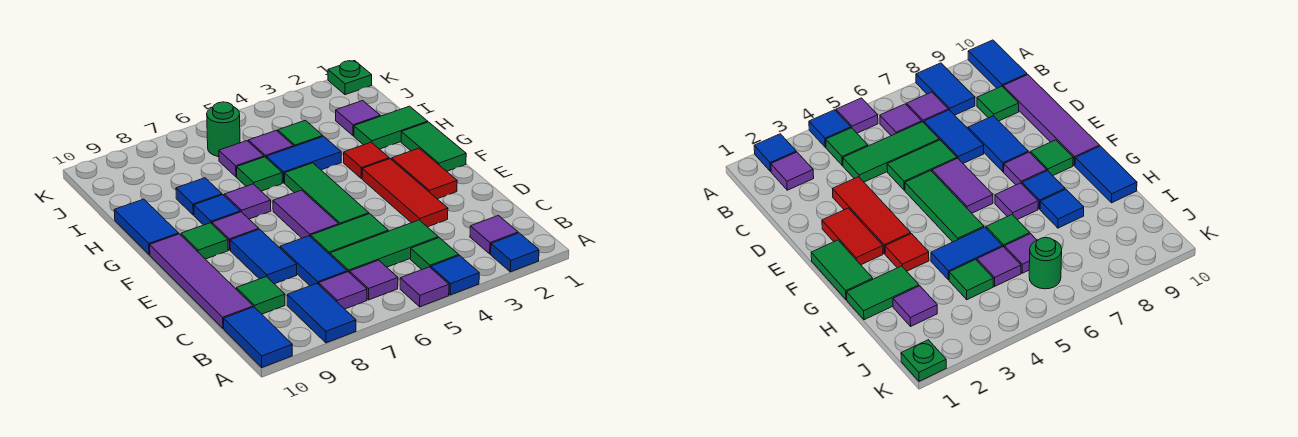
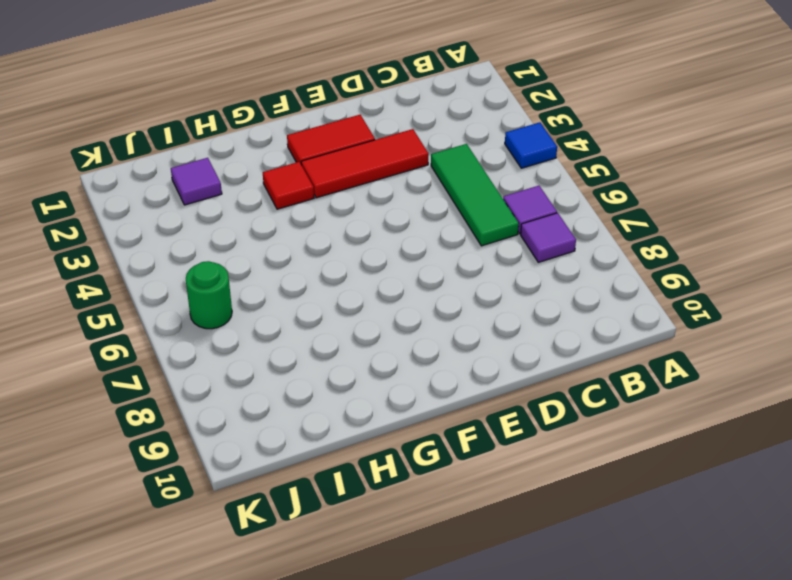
none -> blue 1x1 tile [491,233,539,272]
none -> purple 1x1 tile [400,267,449,307]
none -> blue 1x2 tile [287,283,356,343]
none -> blue 1x2 tile [224,307,292,367]

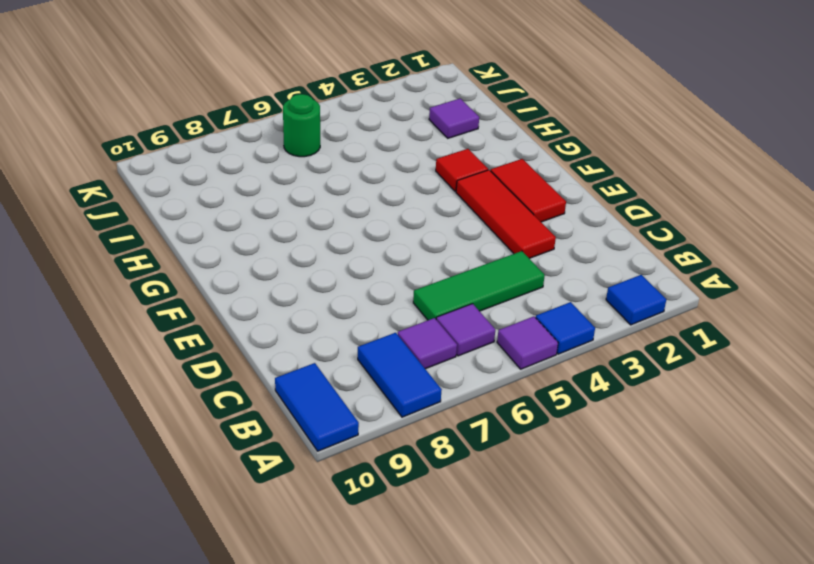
none -> purple 1x1 tile [470,215,518,254]
none -> green 1x1 tile [410,238,459,270]
none -> blue 1x2 tile [280,236,347,286]
none -> green 1x1 tile [236,277,285,314]

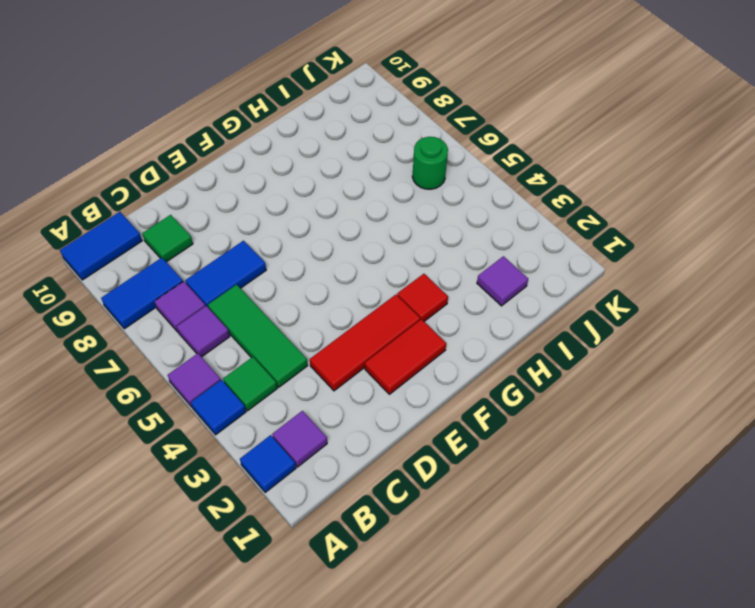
none -> purple 1x4 tile [150,234,253,329]
none -> green 1x2 tile [311,214,388,254]
none -> blue 1x2 tile [230,229,297,284]
none -> green 1x3 tile [285,163,369,225]

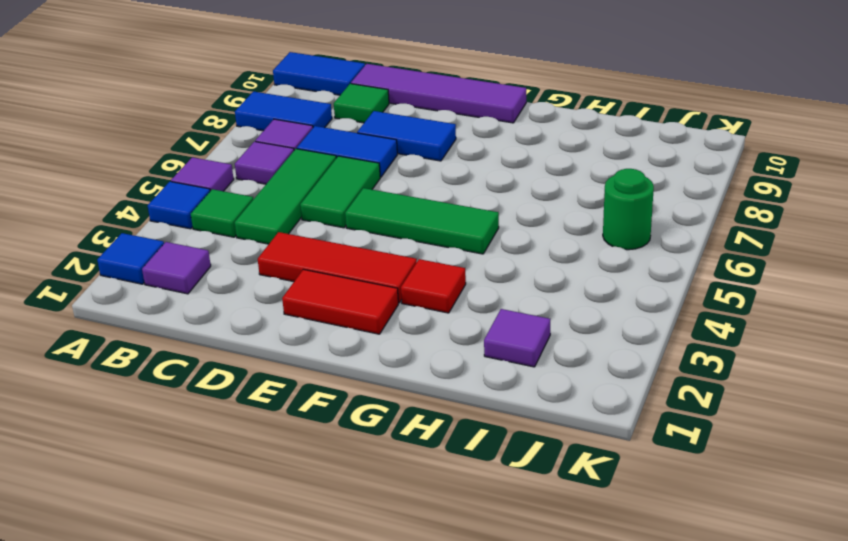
none -> purple 1x2 tile [273,190,339,238]
none -> green 1x2 tile [401,122,466,171]
none -> purple 1x1 tile [212,212,259,250]
none -> green 1x1 tile [181,223,228,259]

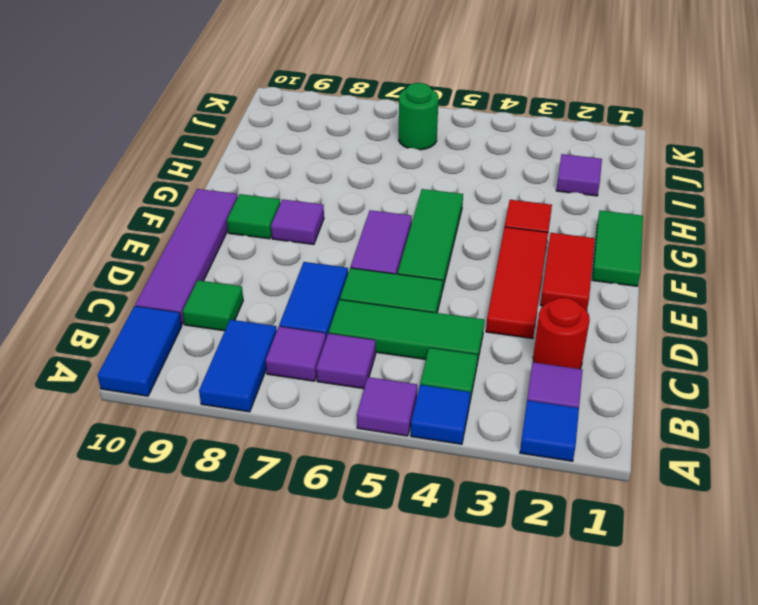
red 1x1 round brick [533,298,590,369] -> none
none -> blue 1x2 tile [230,229,297,284]
none -> purple 1x1 tile [224,184,271,219]
none -> blue 1x1 tile [194,195,240,225]
none -> blue 1x2 tile [114,199,179,255]

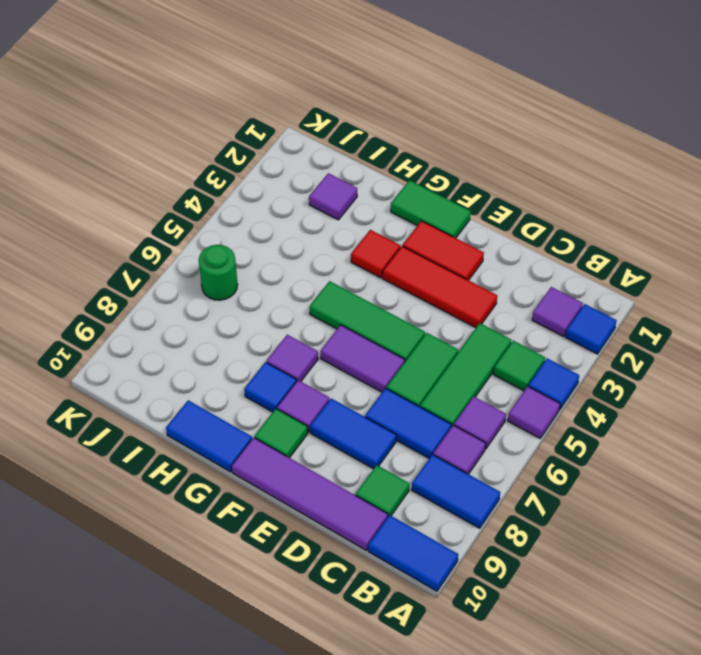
none -> green 1x2 tile [354,106,428,149]
none -> blue 1x2 tile [266,136,341,183]
none -> green 1x1 tile [237,157,282,191]
none -> blue 1x1 tile [176,178,222,215]

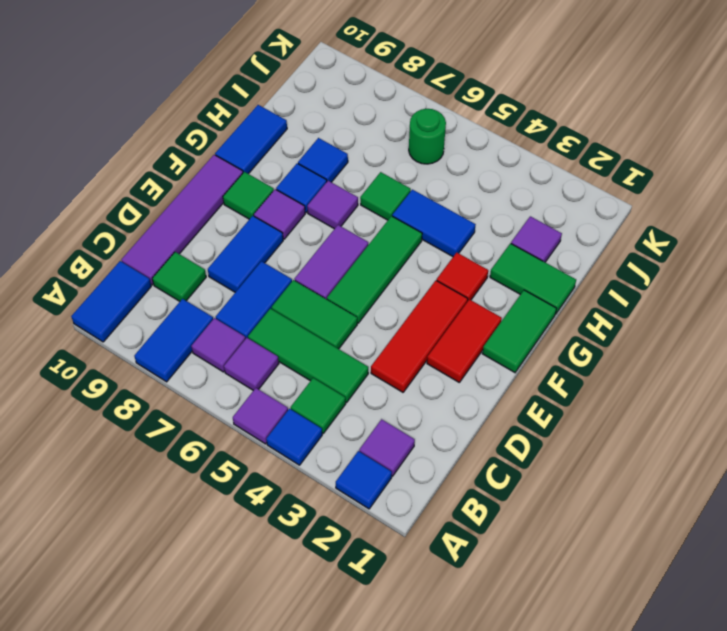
none -> green 1x1 tile [278,120,323,146]
none -> purple 1x1 tile [248,130,294,157]
none -> purple 1x1 tile [219,141,264,177]
none -> green 1x1 plate [328,61,372,95]

